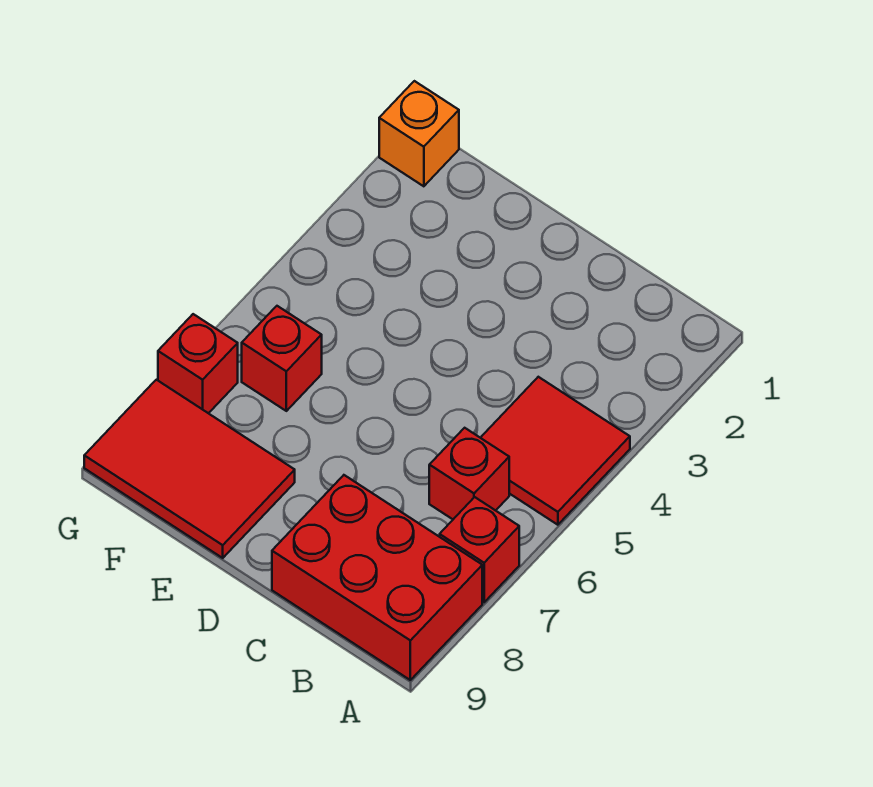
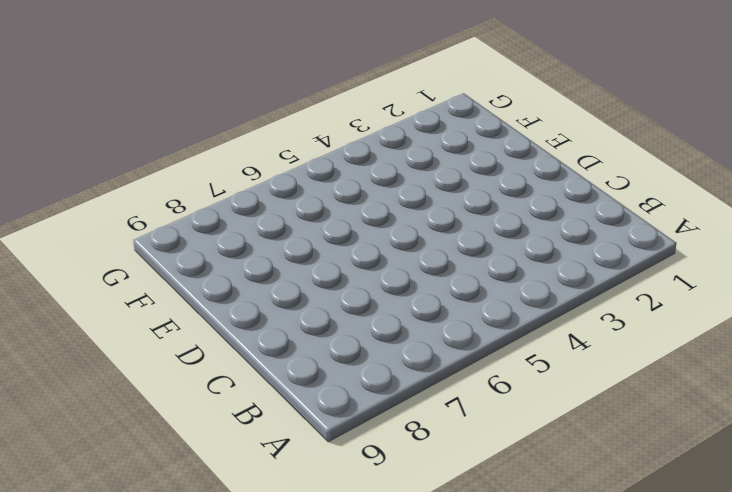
none -> red 2x2 tile [481,377,630,525]
none -> red 1x1 brick [440,497,519,602]

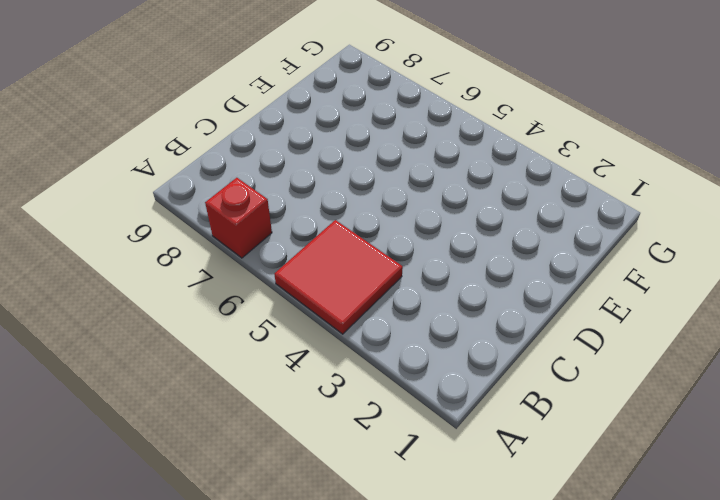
none -> red 2x3 brick [272,475,482,680]
none -> red 1x1 brick [429,428,509,519]

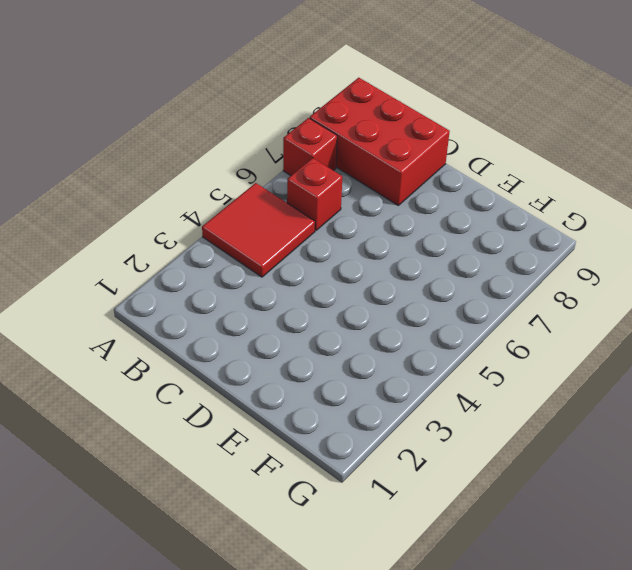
none -> red 2x3 tile [84,380,295,558]
none -> red 1x1 brick [242,306,322,411]

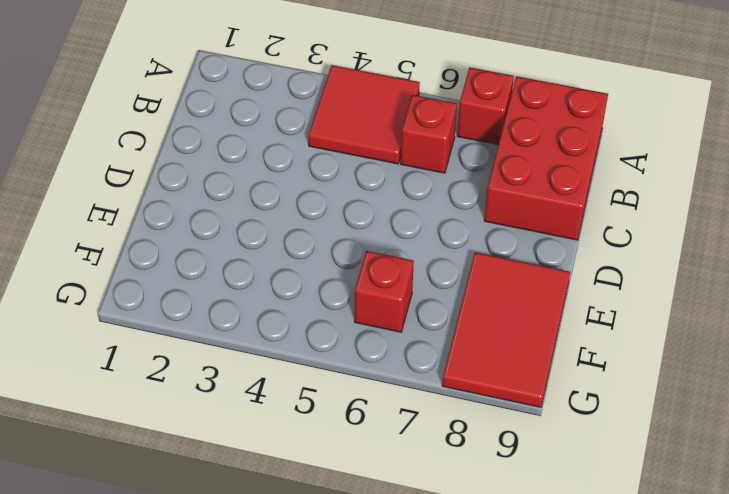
none -> orange 1x1 brick [379,81,459,186]
none -> red 1x1 brick [158,314,238,413]

